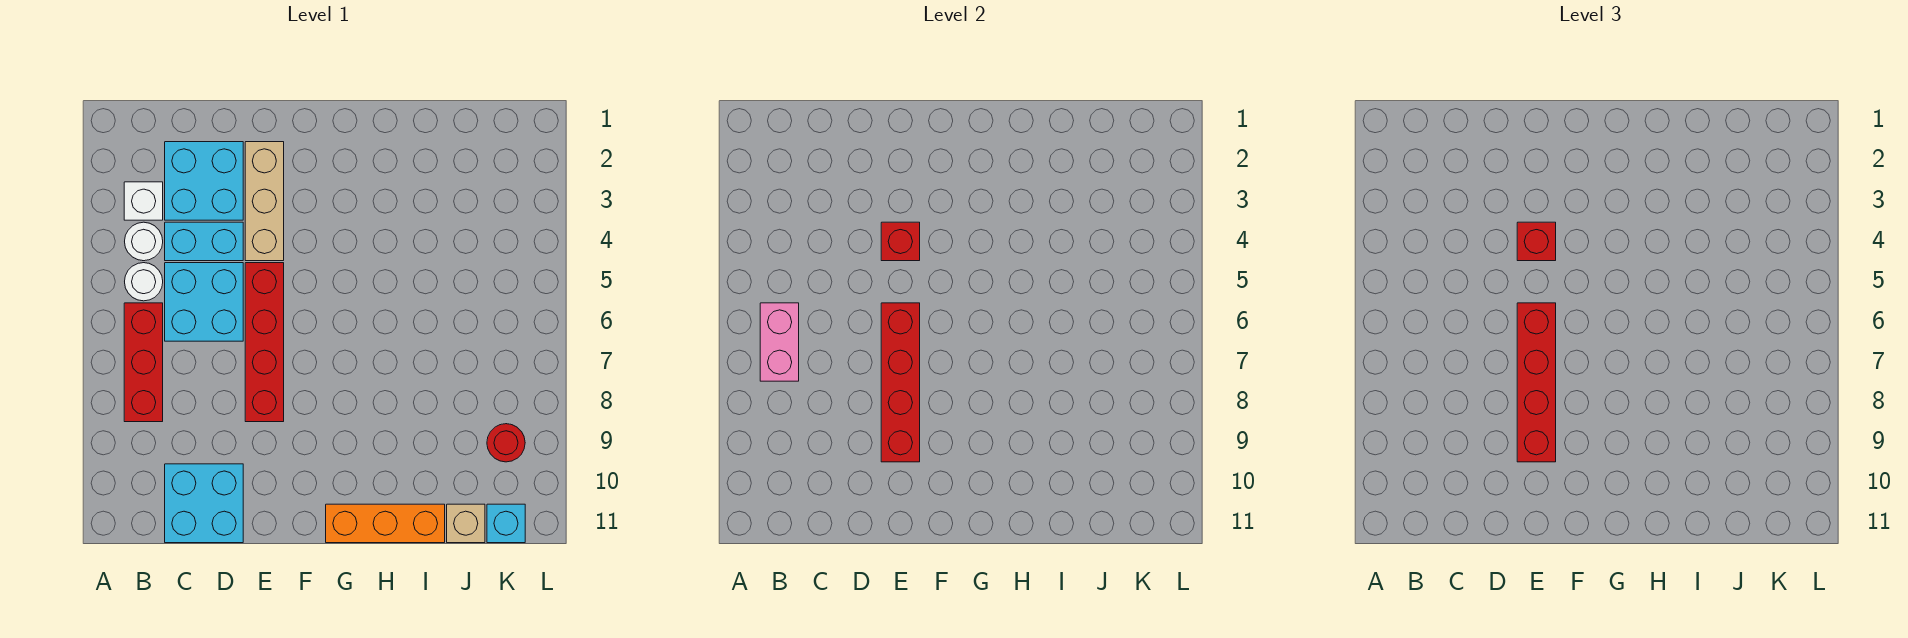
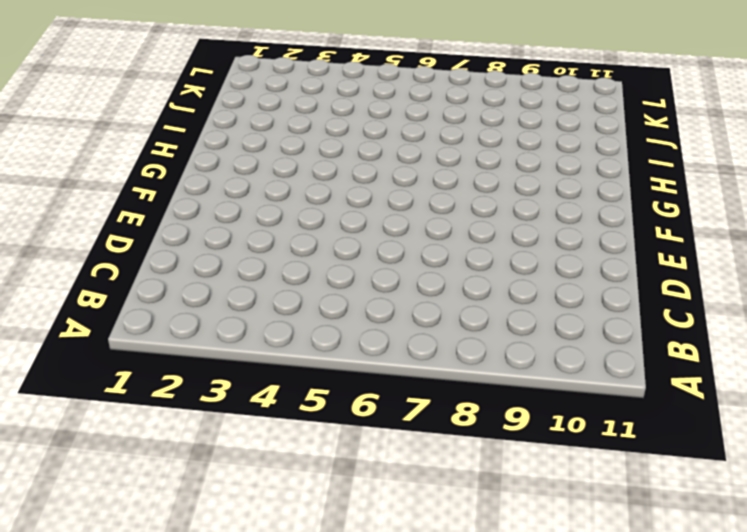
none -> white 1x1 brick [124,182,163,220]
none -> white 1x1 round brick [125,222,163,261]
none -> white 1x1 round brick [125,263,163,301]

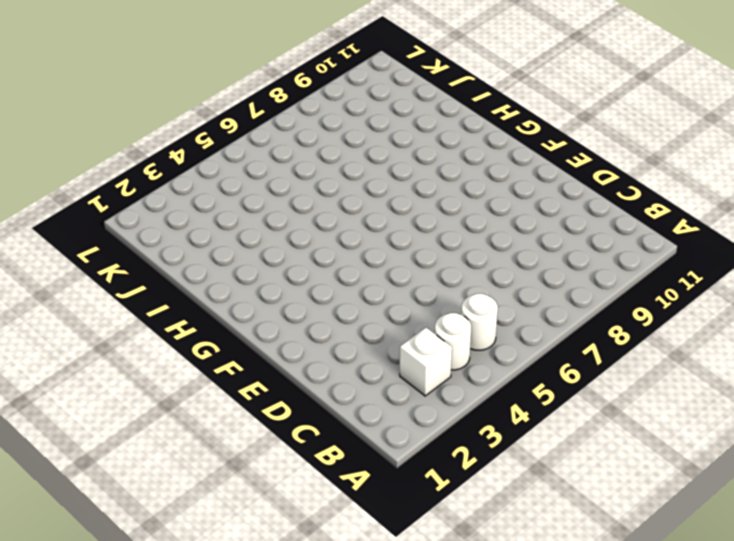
none -> red 1x3 brick [124,303,163,422]
none -> cyan 2x2 brick [165,142,243,220]
none -> cyan 1x2 brick [165,222,243,261]

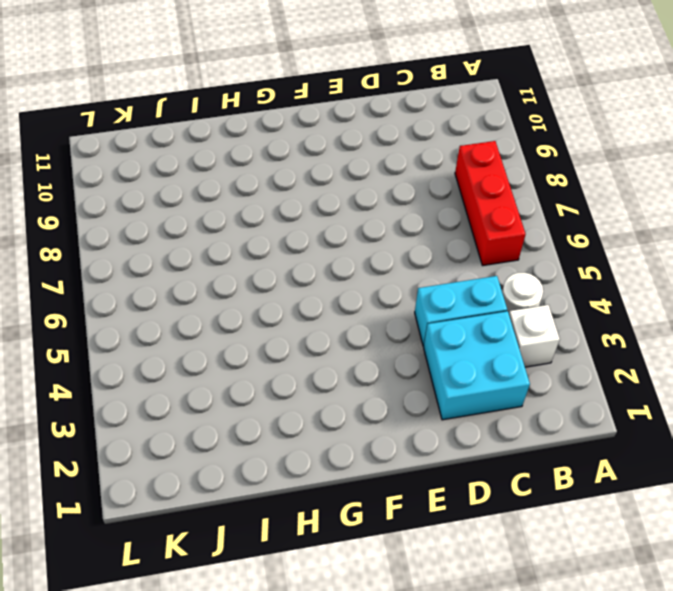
none -> white 1x1 round brick [125,263,163,301]
none -> cyan 2x2 brick [165,263,243,341]
none -> cyan 2x2 brick [165,464,243,543]

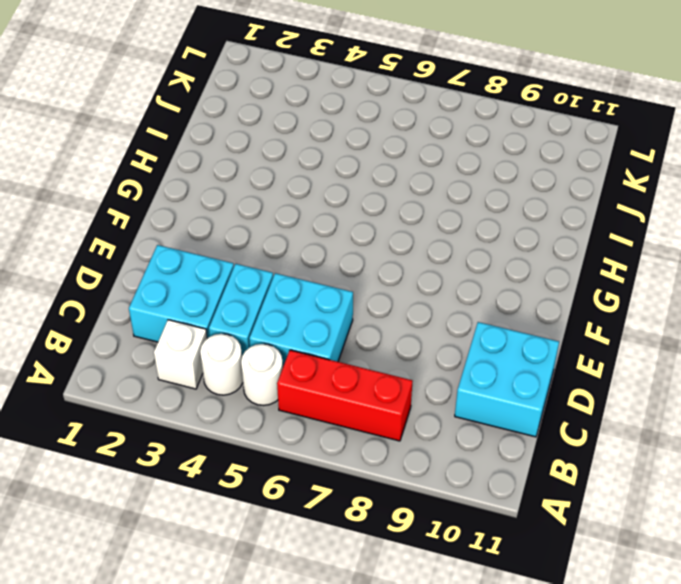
none -> tan 1x3 brick [245,142,284,261]
none -> red 1x4 brick [245,263,284,422]
none -> orange 1x3 brick [326,504,445,543]

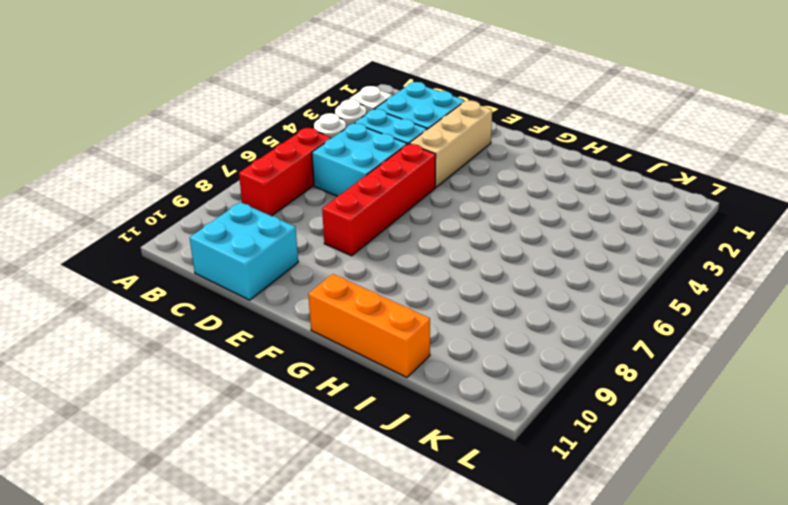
none -> tan 1x1 brick [447,504,485,543]
none -> red 1x1 round brick [487,424,525,462]
none -> cyan 1x1 brick [487,504,525,543]

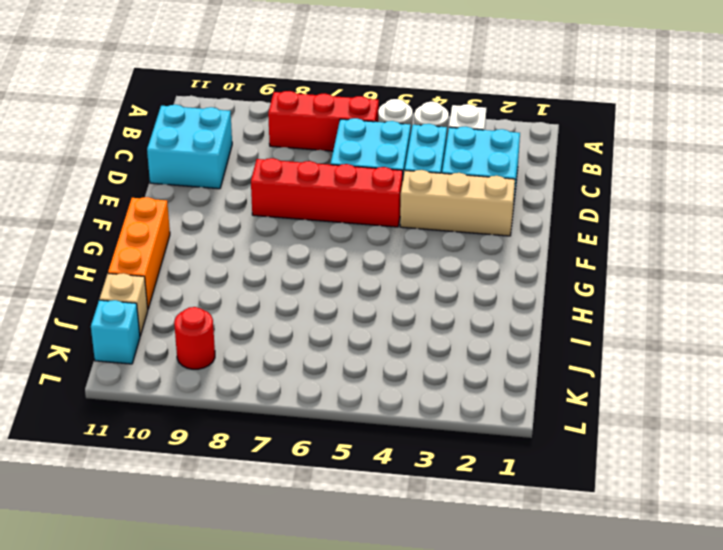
none -> pink 1x2 brick [760,303,799,381]
none -> red 1x1 brick [881,222,920,261]
none -> red 1x4 brick [881,303,920,462]

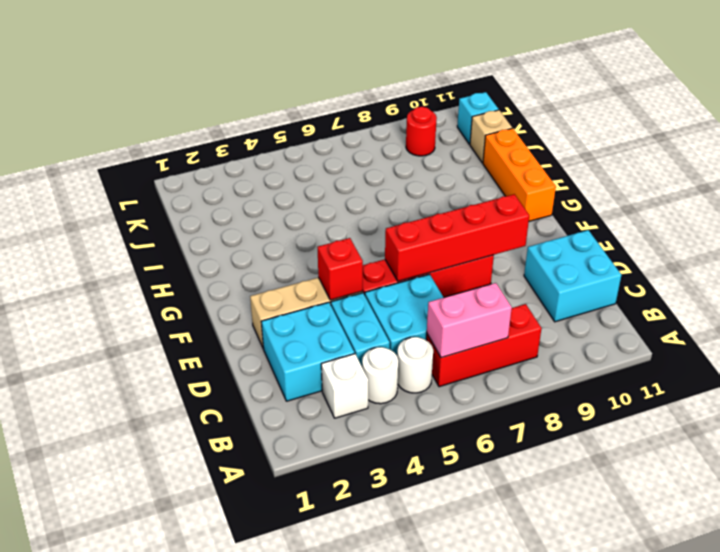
none -> red 1x1 brick [1517,222,1556,261]
none -> red 1x4 brick [1517,303,1556,462]

